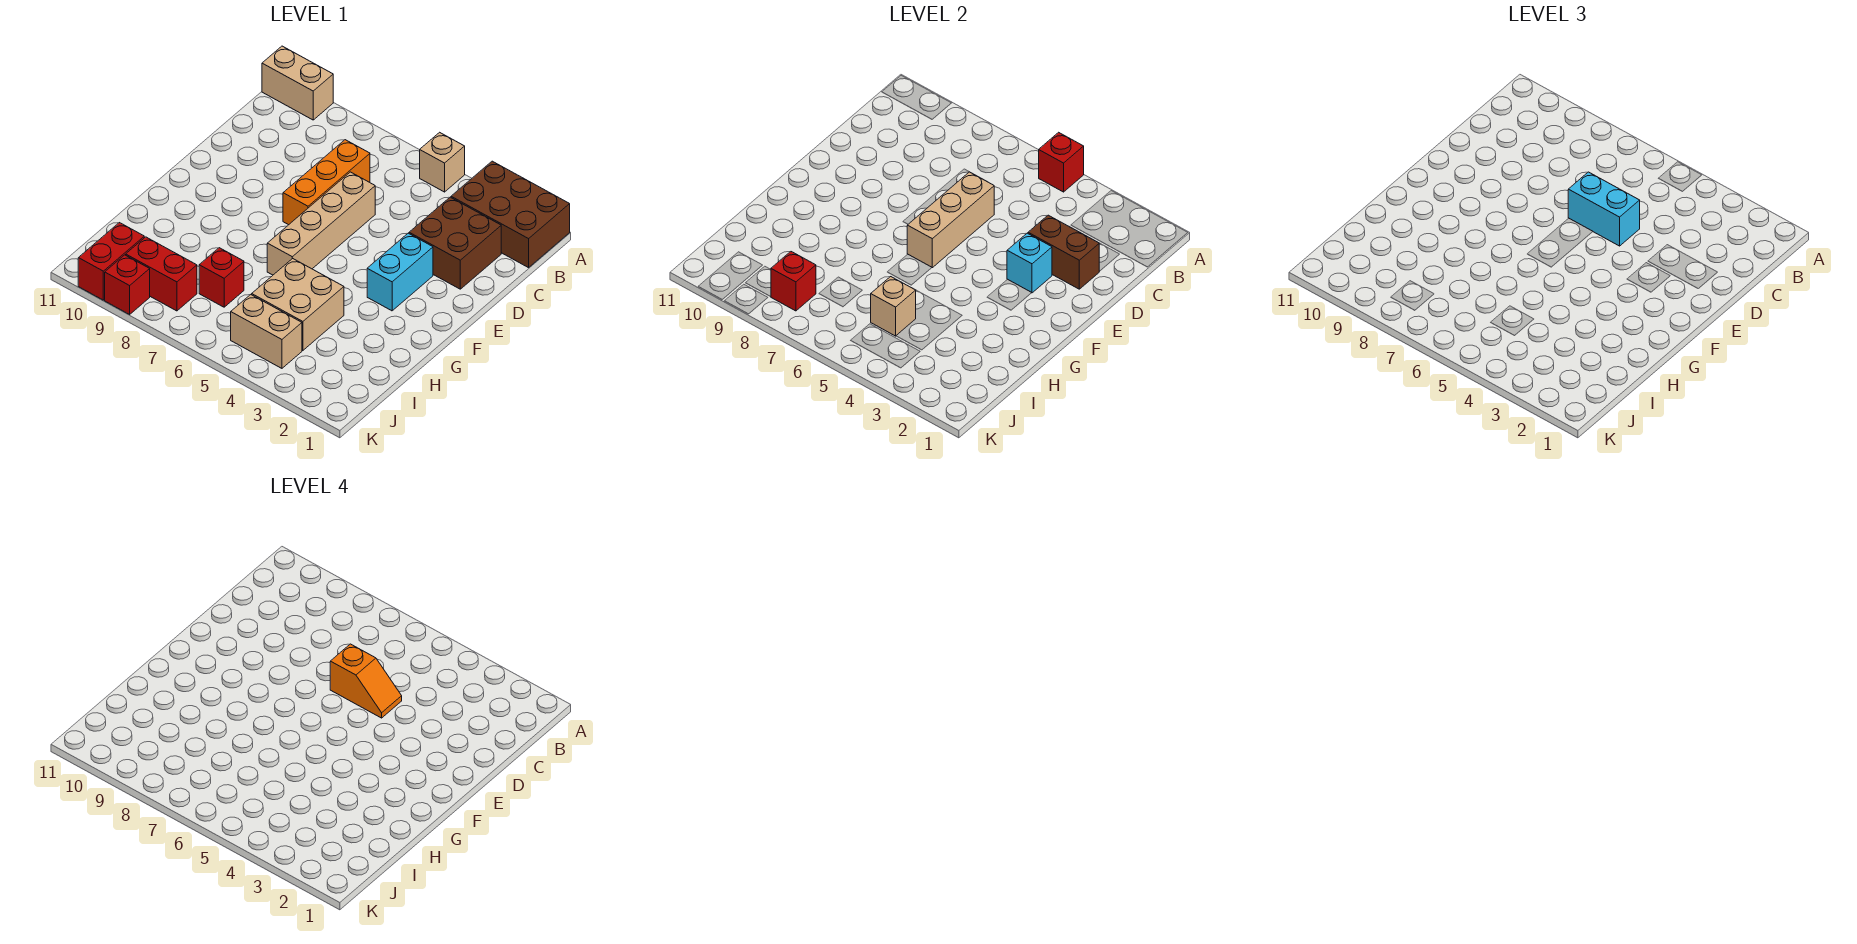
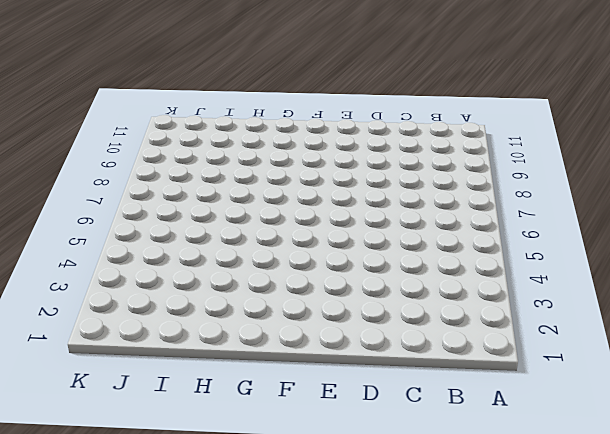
none -> brown 2x3 brick [451,161,570,268]
none -> tan 1x1 brick [420,132,465,192]
none -> tan 1x2 brick [262,46,333,120]

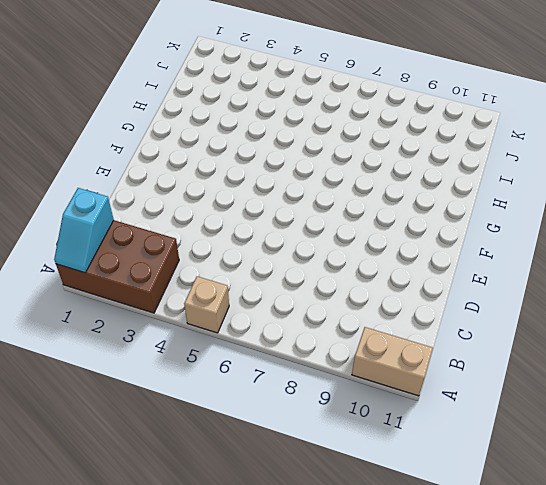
cyan 1x2 slope [54,188,114,273] -> none
none -> brown 2x2 brick [409,197,501,289]
none -> orange 1x3 brick [283,140,370,225]
none -> tan 1x4 brick [267,172,375,275]

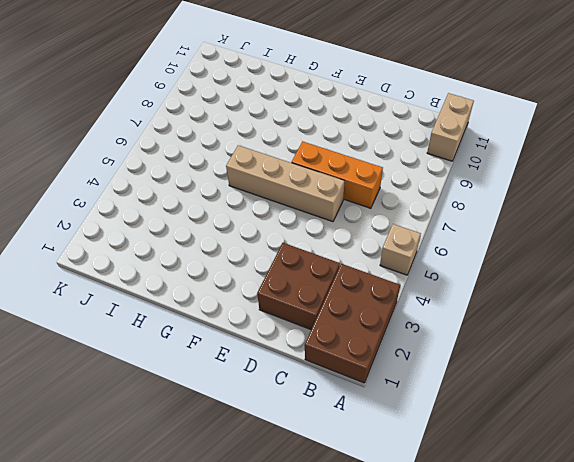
none -> cyan 1x2 brick [367,233,433,311]
none -> tan 2x2 brick [252,258,344,350]
none -> red 1x1 brick [199,248,244,307]

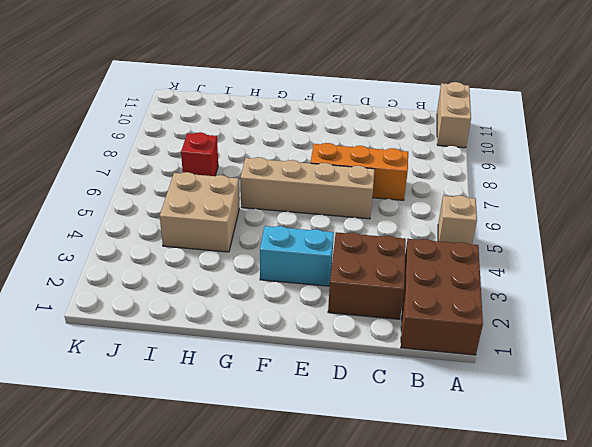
none -> tan 1x2 brick [231,295,302,368]
none -> red 1x2 brick [126,237,197,311]
none -> red 1x2 brick [78,223,145,300]

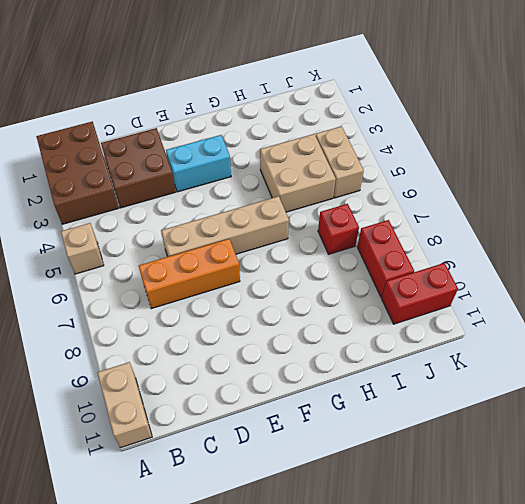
none -> red 1x1 brick [105,255,150,314]
none -> red 1x1 brick [1039,132,1084,192]
none -> brown 1x2 brick [1028,215,1099,289]

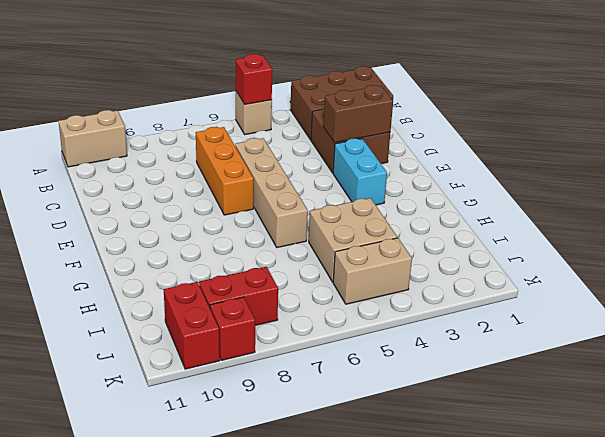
none -> red 1x1 brick [199,248,244,307]
none -> tan 1x3 brick [907,172,994,268]
none -> cyan 1x1 brick [1007,233,1052,293]

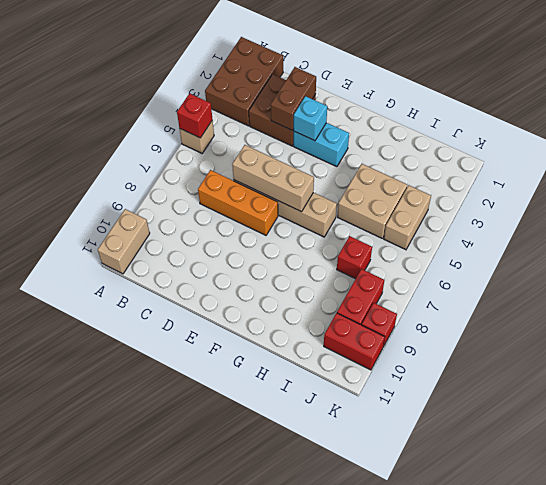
none -> tan 1x1 brick [871,277,916,336]
none -> red 1x1 brick [771,252,816,311]
none -> cyan 1x2 brick [1568,172,1640,246]

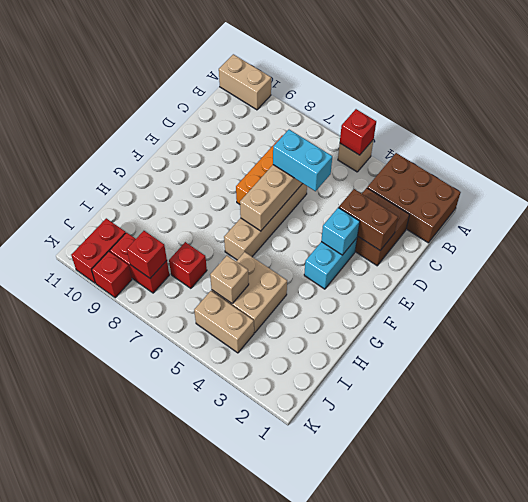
none -> orange 1x2 slope [330,644,402,718]

